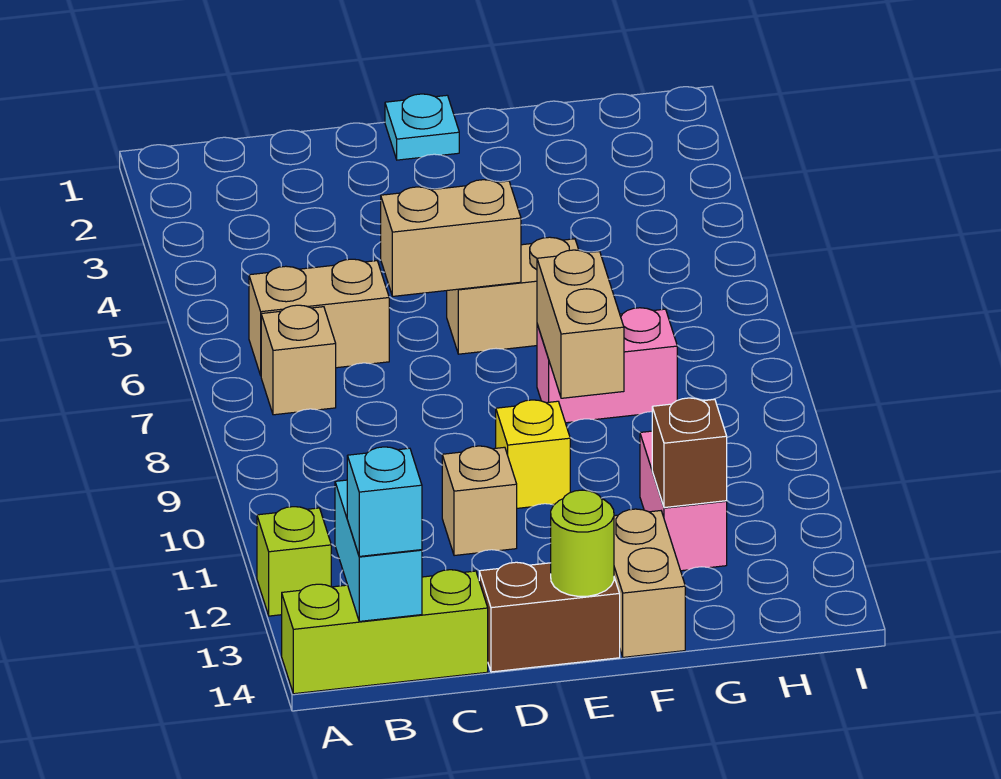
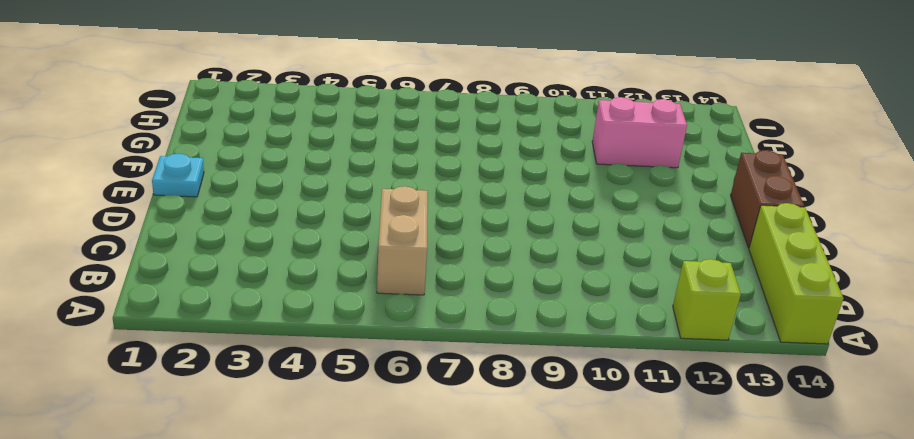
none -> tan 1x1 brick [261,305,336,415]
none -> tan 1x1 brick [442,446,517,556]
none -> tan 1x2 brick [447,237,579,354]

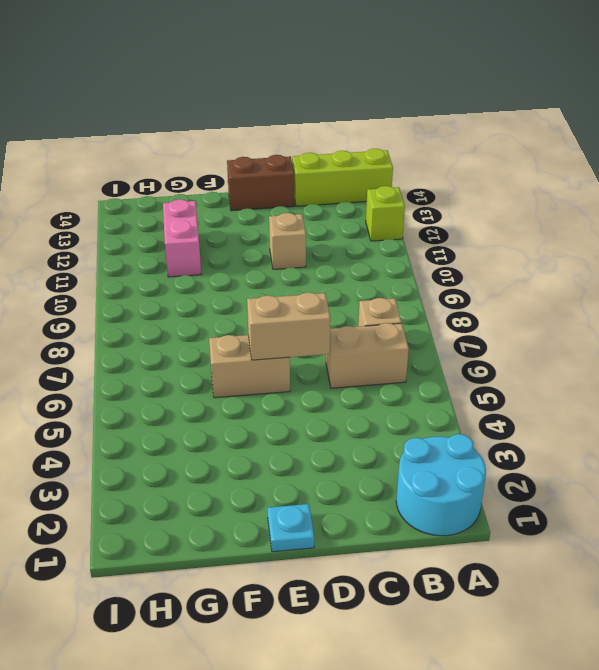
cyan 2x2 round brick [396,434,486,536] -> none
none -> yellow 1x1 brick [496,400,570,508]
none -> pink 1x2 brick [537,308,677,423]
none -> tan 1x2 brick [614,509,685,657]

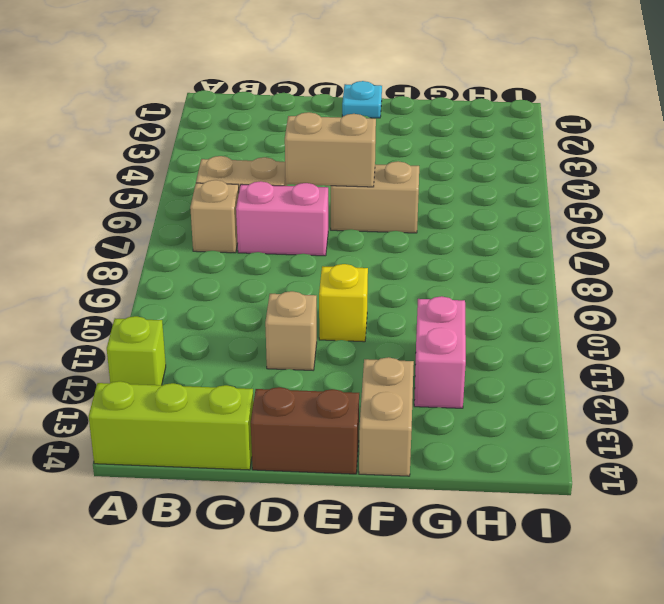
pink 1x2 brick [236,181,328,256] -> pink 1x2 brick moved to [537,308,677,423]
none -> cyan 1x2 brick [335,480,422,621]
none -> lime 1x1 round brick [551,490,614,596]
none -> tan 1x2 brick [537,250,624,398]

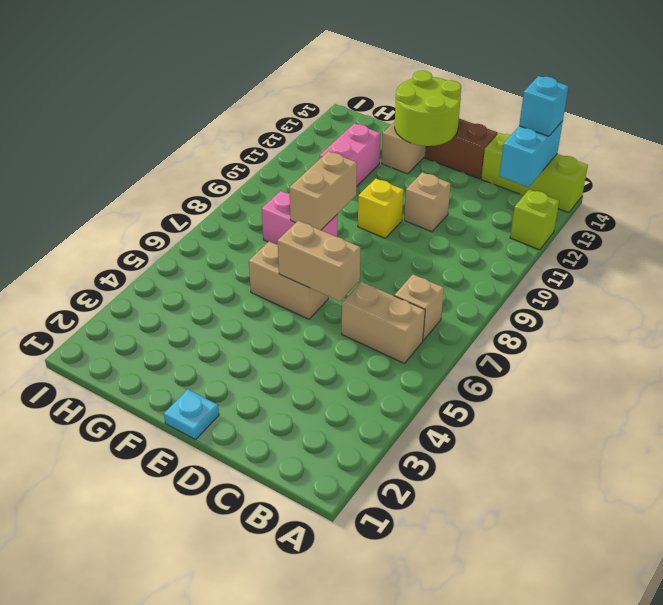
lime 2x2 round brick [395,71,461,146] -> lime 1x1 round brick [551,490,614,596]
none -> brown 1x1 brick [652,398,727,508]

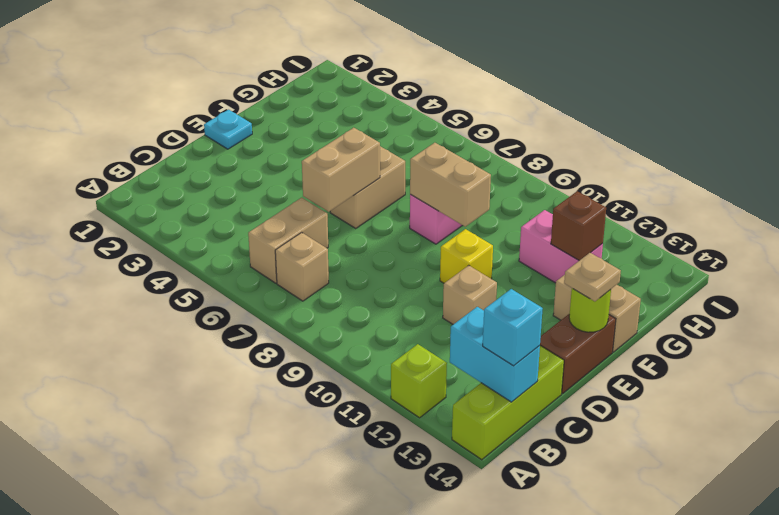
tan 1x1 plate [564,253,621,301] -> none

